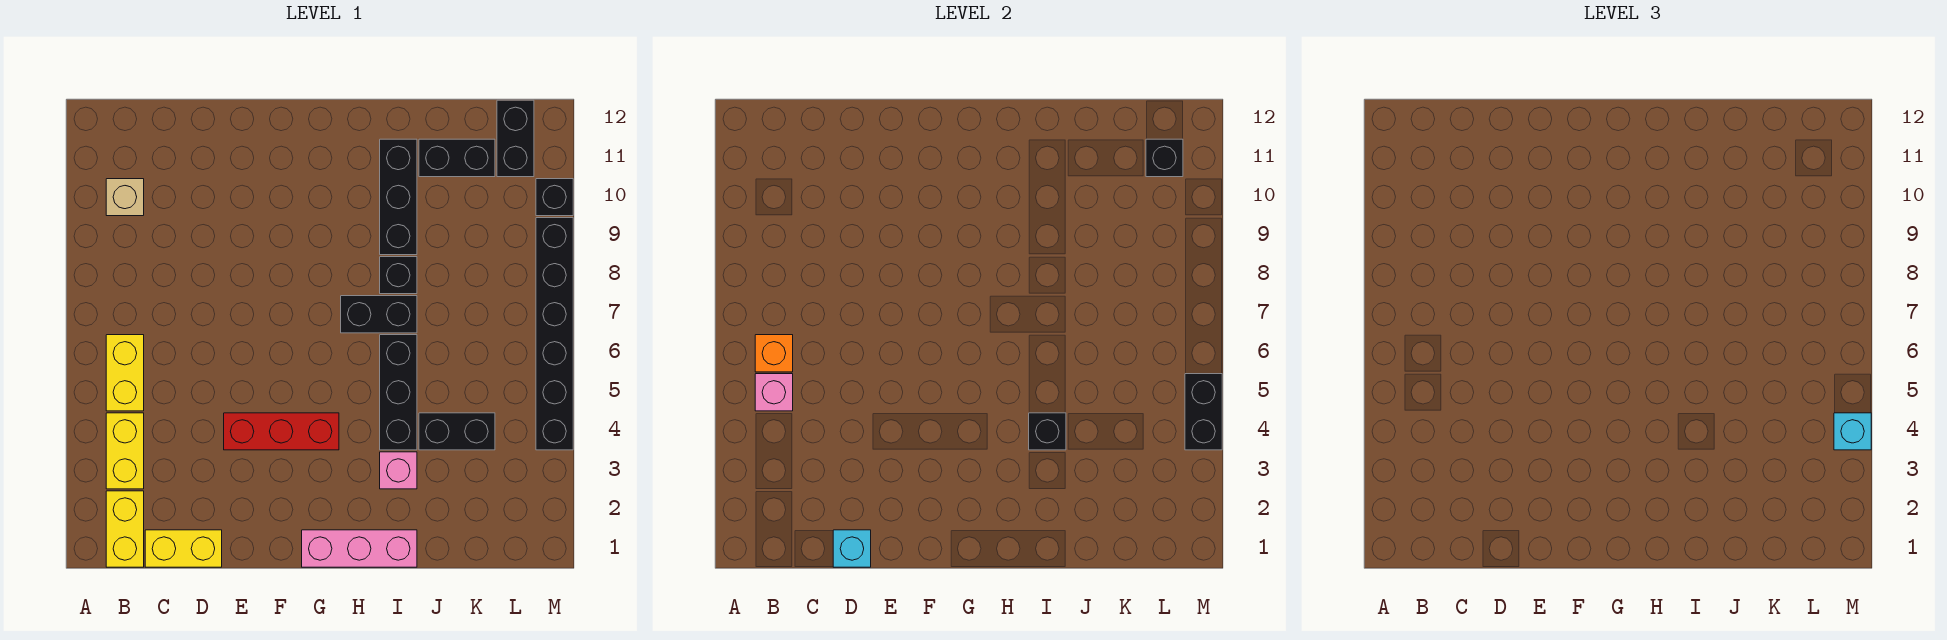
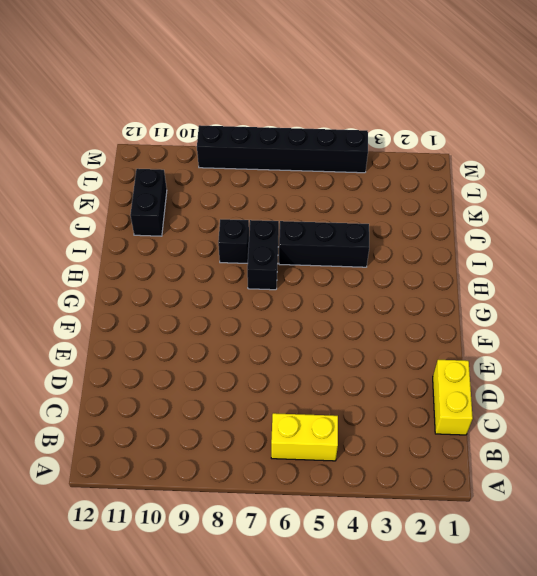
none -> yellow 1x2 brick [106,491,144,567]
none -> yellow 1x2 brick [106,413,144,489]
none -> tan 1x1 brick [106,179,144,216]

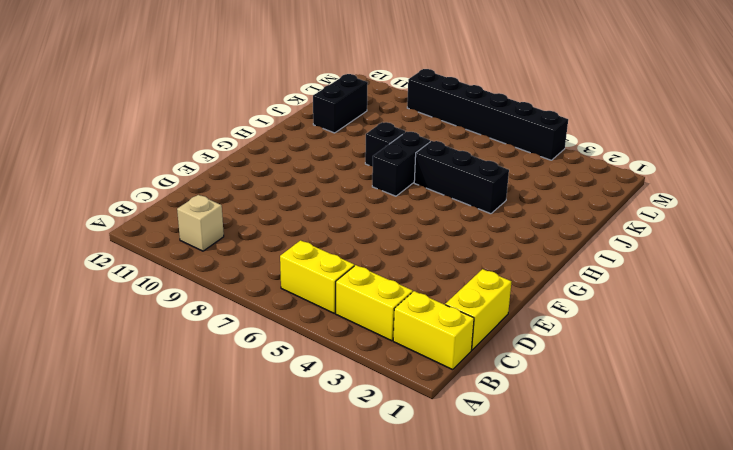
none -> red 1x3 brick [224,413,339,450]
none -> pink 1x3 brick [302,530,417,567]
none -> pink 1x1 brick [380,452,417,489]

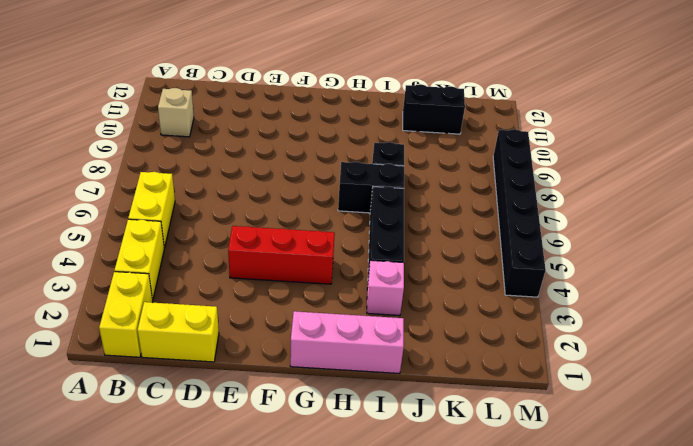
none -> black 1x3 brick [380,139,417,255]
none -> black 1x2 brick [419,413,495,450]
none -> black 1x2 brick [497,100,534,177]

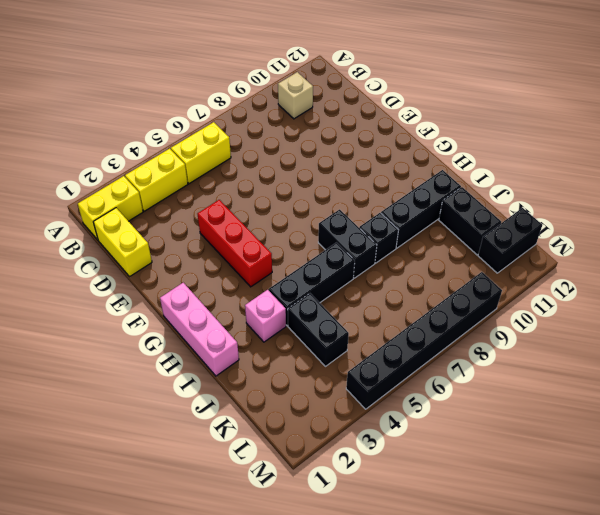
none -> black 1x1 brick [536,179,573,216]
none -> pink 1x1 brick [755,374,793,411]
none -> orange 1x1 brick [755,335,793,372]

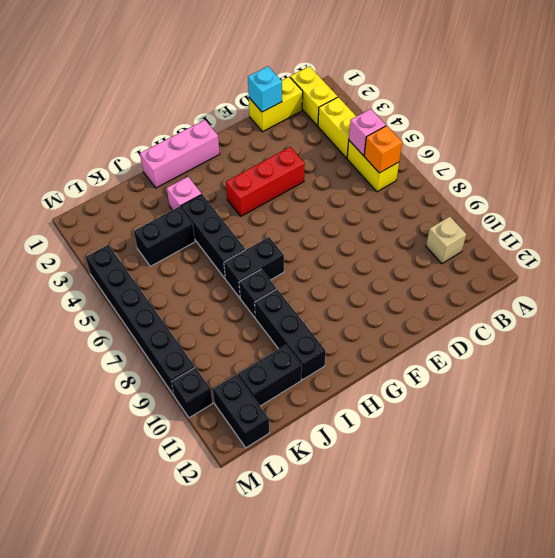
none -> black 1x1 brick [1029,413,1066,450]
none -> black 1x1 brick [1146,139,1183,177]
none -> black 1x2 brick [1185,374,1222,450]

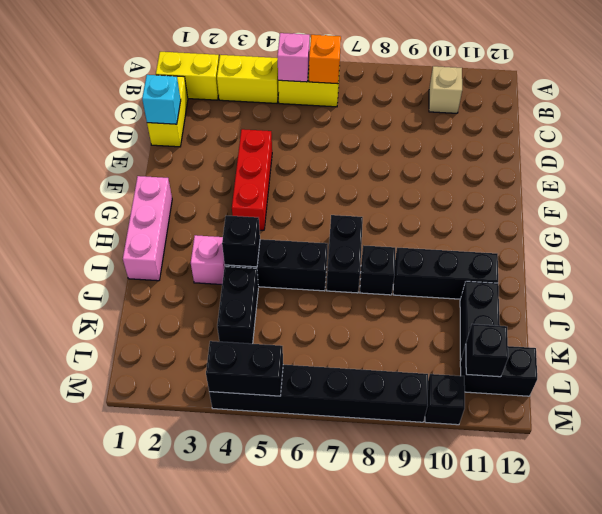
none -> cyan 1x1 brick [1834,413,1871,450]

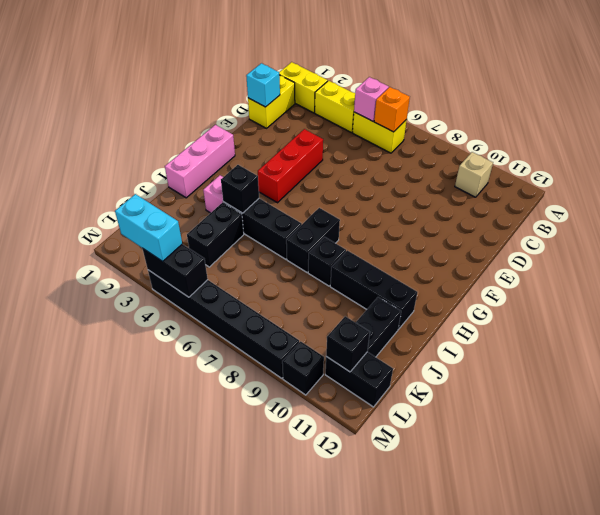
cyan 1x2 brick [115,194,182,261] -> cyan 1x1 brick [1834,413,1871,450]

